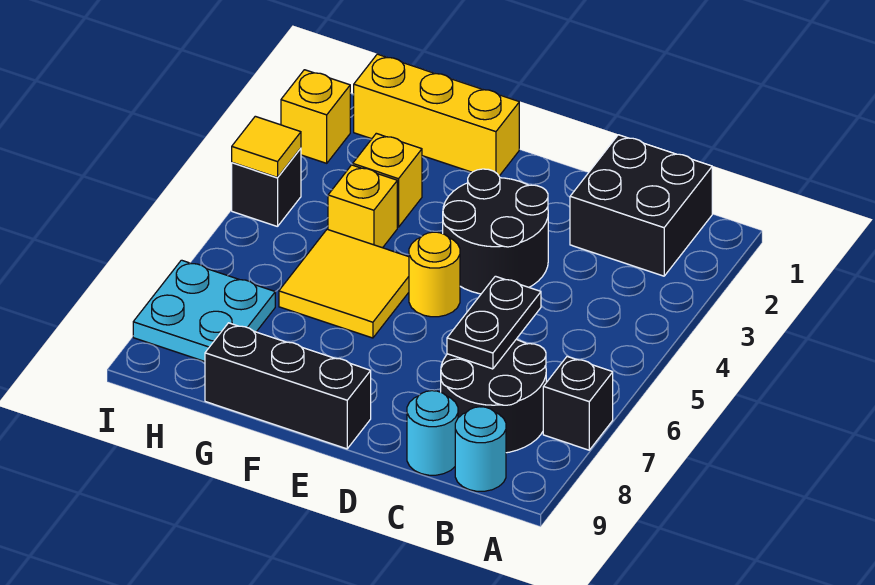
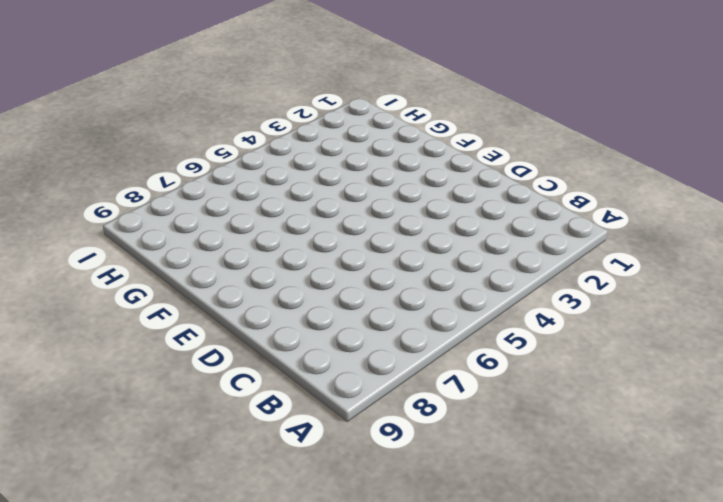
none -> black 1x1 brick [543,357,613,450]
none -> black 2x2 brick [570,135,712,276]
none -> black 2x2 round brick [441,340,546,453]

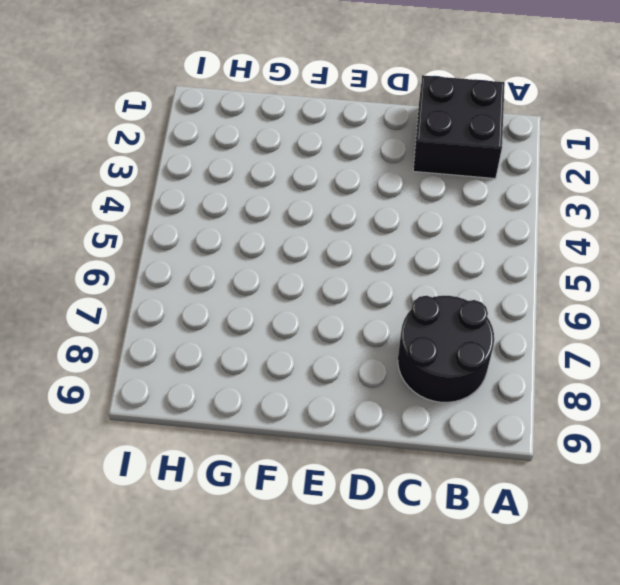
none -> black 1x1 brick [543,357,613,450]
none -> cyan 1x1 round brick [455,407,506,491]
none -> cyan 1x1 round brick [407,391,458,475]

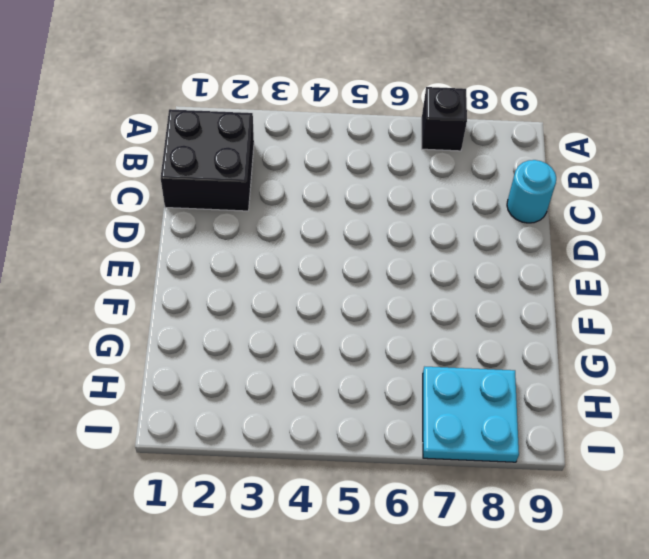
none -> black 2x2 round brick [441,340,546,453]
none -> cyan 1x1 round brick [455,407,506,491]
none -> black 2x2 round brick [443,169,548,294]

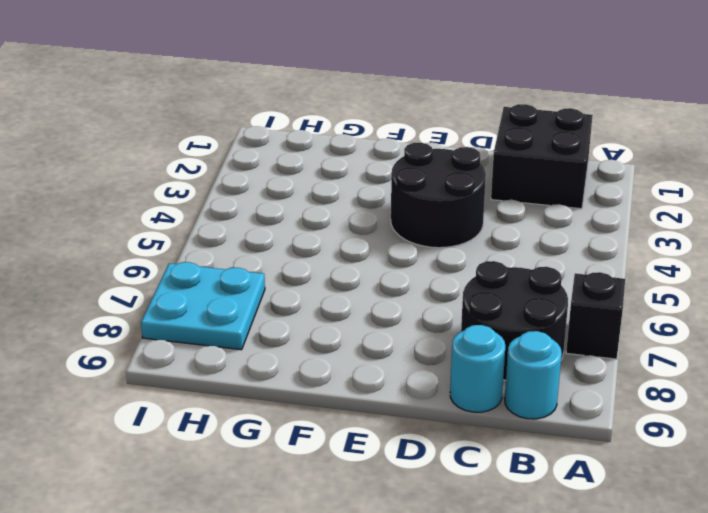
none -> yellow 1x1 round brick [409,232,460,317]
none -> black 1x3 brick [205,323,371,449]
none -> yellow 1x3 brick [354,54,519,176]

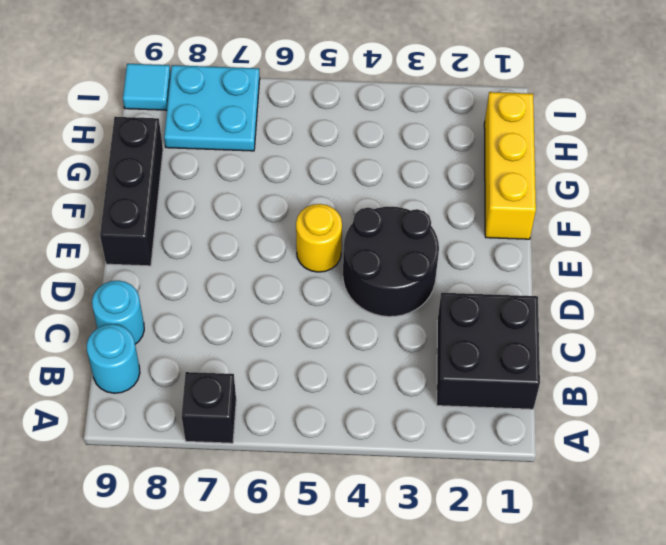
cyan 1x1 tile [123,64,171,110] -> none
none -> black 2x2 round brick [441,340,546,453]
none -> yellow 2x2 tile [279,229,409,338]
none -> yellow 1x1 brick [353,133,422,227]

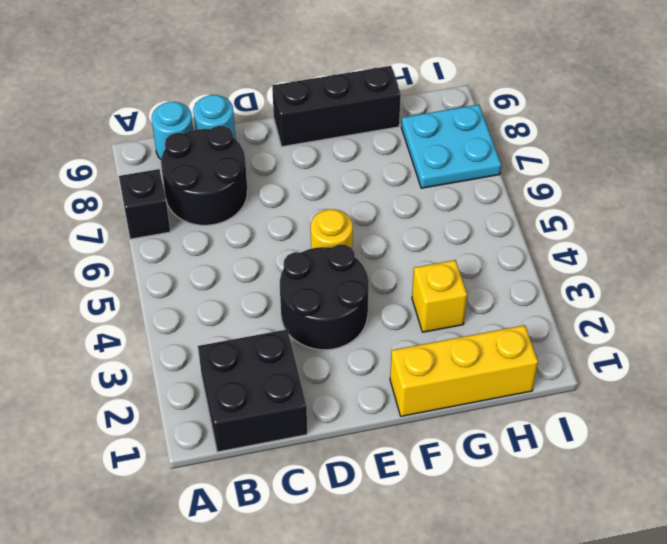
none -> yellow 2x2 tile [279,229,409,338]
none -> yellow 1x1 brick [328,165,397,248]
none -> yellow 1x1 brick [281,70,350,163]

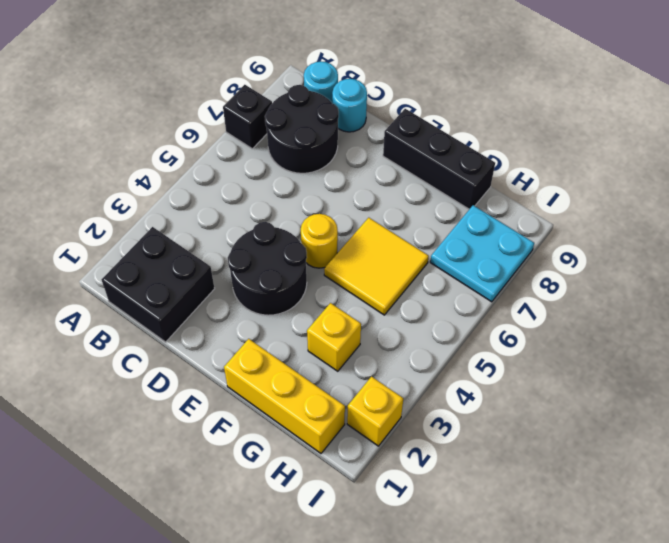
none -> yellow 1x1 brick [328,165,397,248]
none -> black 1x1 brick [232,148,301,227]
none -> black 1x2 plate [447,276,541,369]

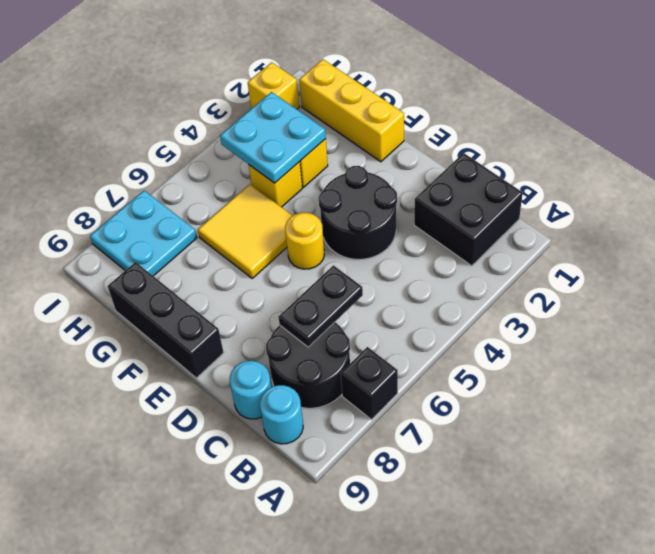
cyan 2x2 plate [220,92,326,183] -> none
none -> black 1x1 brick [232,148,301,227]
none -> yellow 1x1 tile [232,116,301,177]

